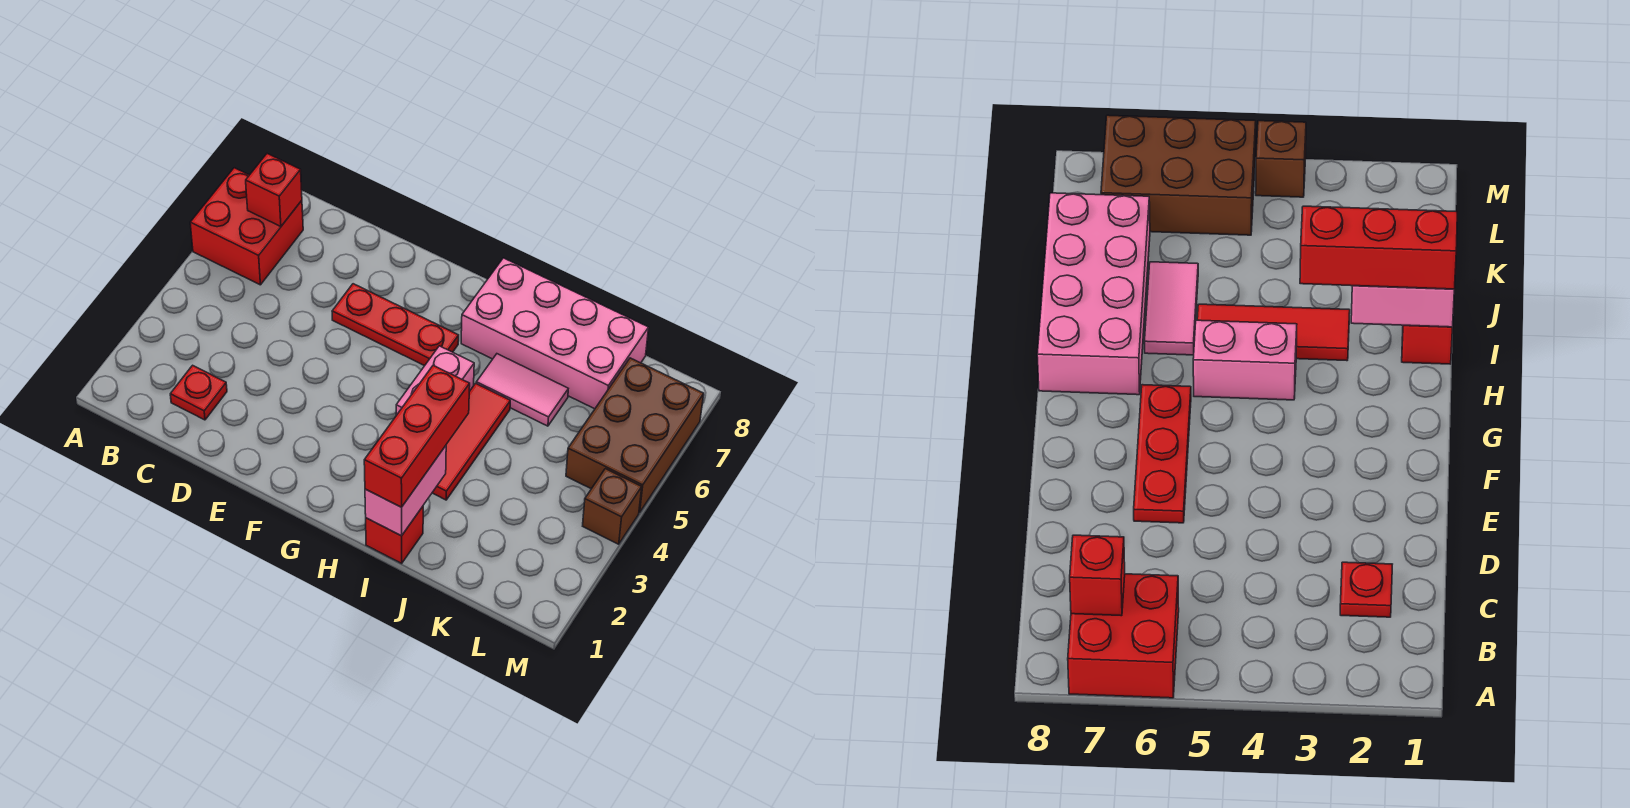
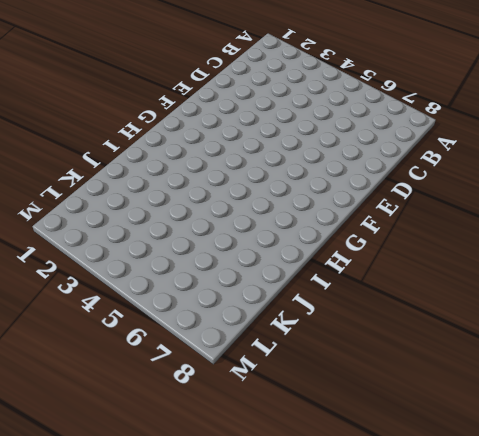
none -> red 2x2 brick [190,168,303,285]
none -> red 1x1 plate [170,365,227,420]
none -> red 1x3 plate [332,284,459,366]

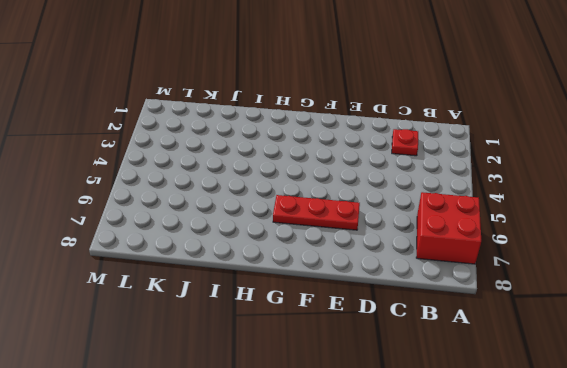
none -> pink 1x2 brick [396,346,474,415]
none -> pink 2x4 brick [461,258,649,409]
none -> red 1x1 brick [366,507,423,563]

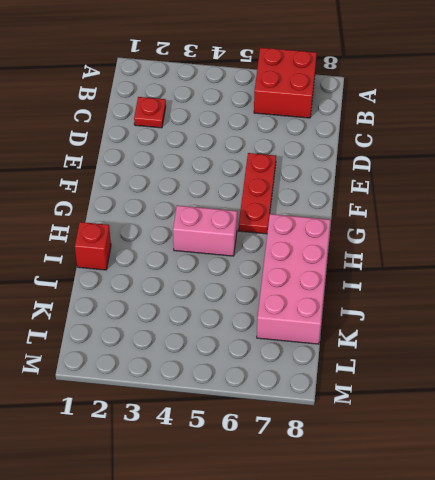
none -> red 1x3 tile [432,383,510,500]
none -> pink 1x2 tile [476,354,568,426]
none -> brown 2x3 brick [566,358,704,513]

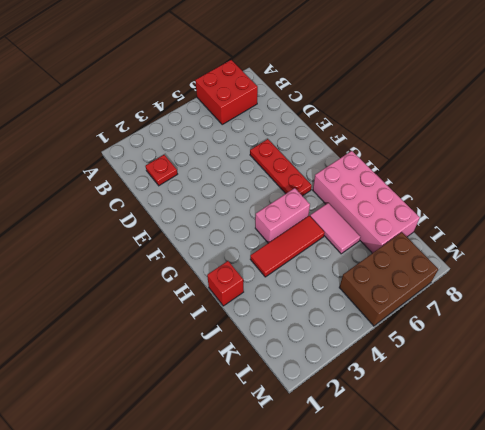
none -> brown 1x1 brick [583,469,642,544]
none -> red 1x1 brick [246,154,302,227]
none -> pink 1x2 brick [365,446,446,536]

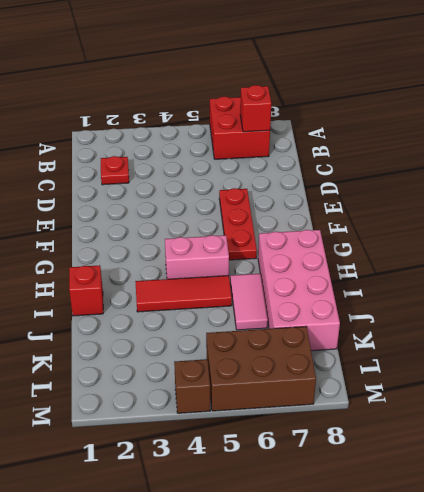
none -> pink 1x2 brick [365,446,446,536]
none -> red 1x3 brick [364,365,470,507]

